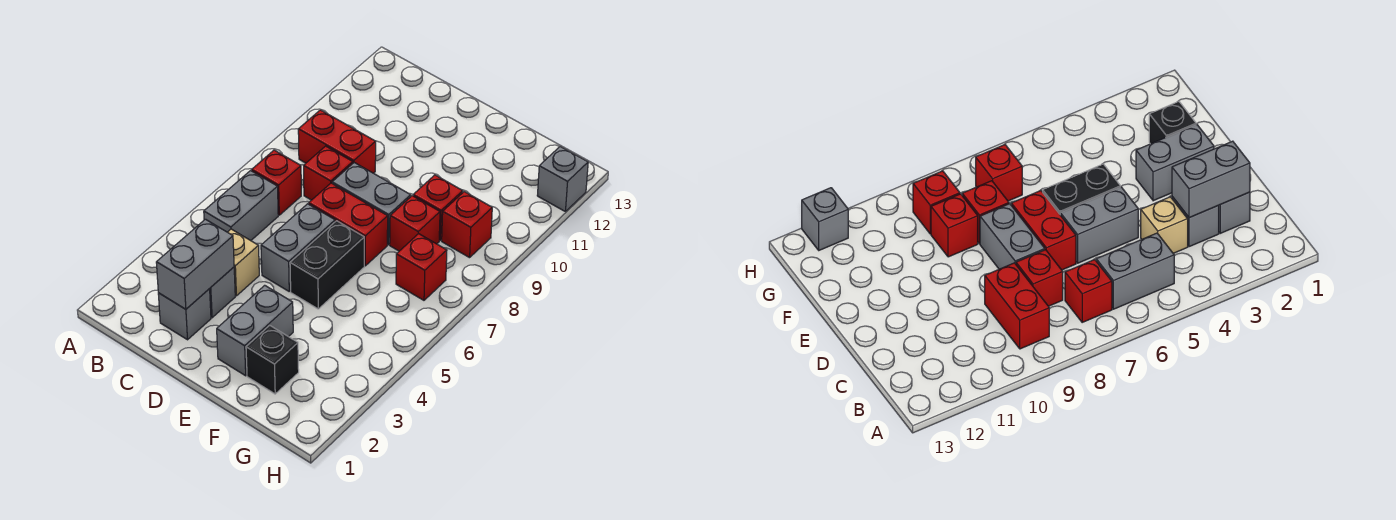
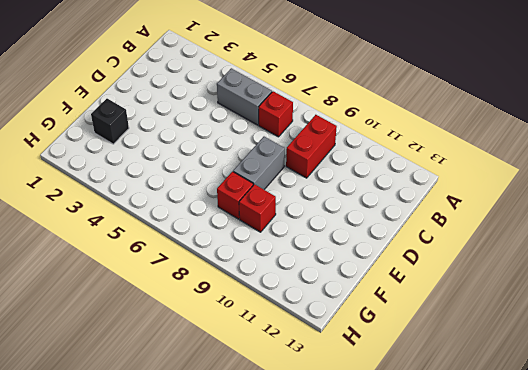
none -> grey 1x1 brick [158,289,211,340]
none -> grey 1x1 brick [210,267,235,318]
none -> tan 1x1 brick [228,229,259,296]

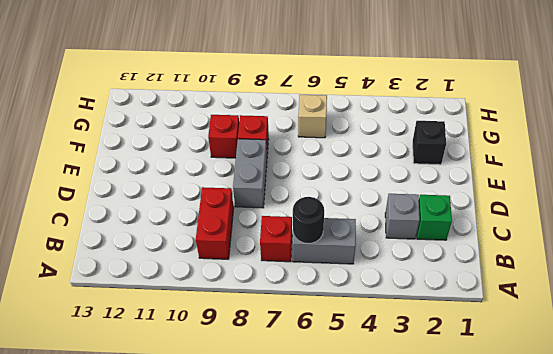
black 1x1 round brick [293,197,324,244] -> none
green 1x1 brick [417,195,452,240] -> grey 1x1 brick [158,289,211,340]
tan 1x1 brick [298,95,327,138] -> tan 1x1 brick moved to [228,229,259,296]
none -> red 1x1 brick [304,146,353,200]
none -> grey 1x2 brick [261,204,335,291]
none -> red 1x2 brick [309,183,388,266]

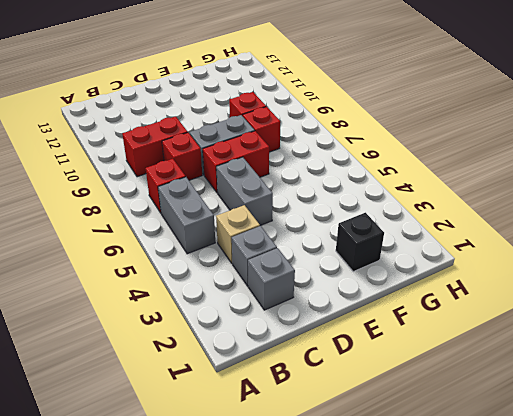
none -> grey 1x2 brick [217,285,293,376]
none -> black 1x2 brick [290,221,364,309]
none -> red 1x1 brick [396,234,447,300]

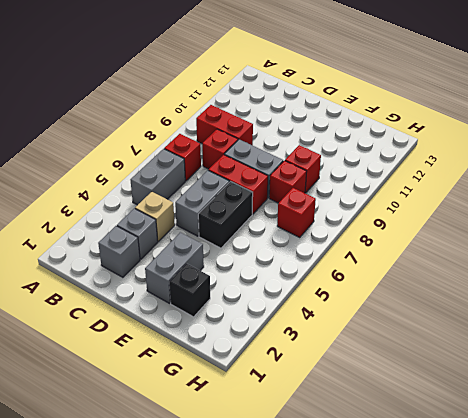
none -> red 1x1 brick [442,192,492,258]
none -> grey 1x1 brick [537,147,588,211]
none -> grey 1x2 brick [156,219,234,309]

